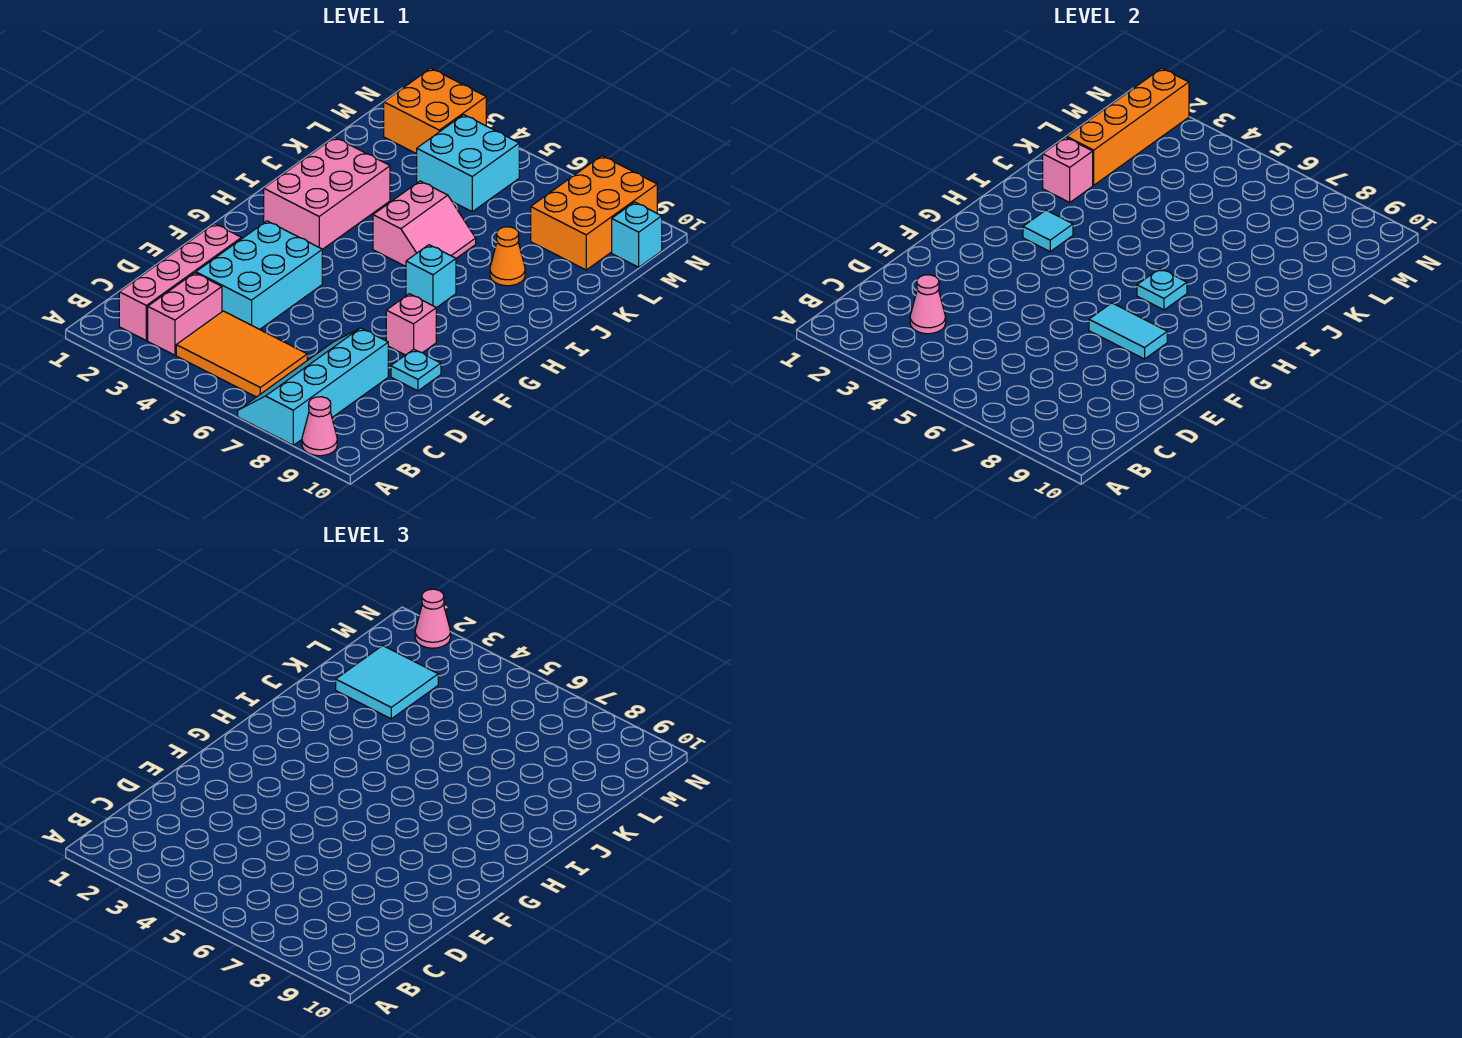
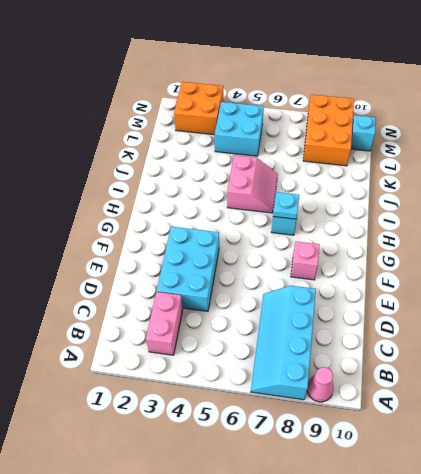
none -> pink 1x4 brick [119,224,241,341]
none -> orange 2x3 tile [176,311,307,397]
none -> cyan 1x1 plate [391,349,441,391]

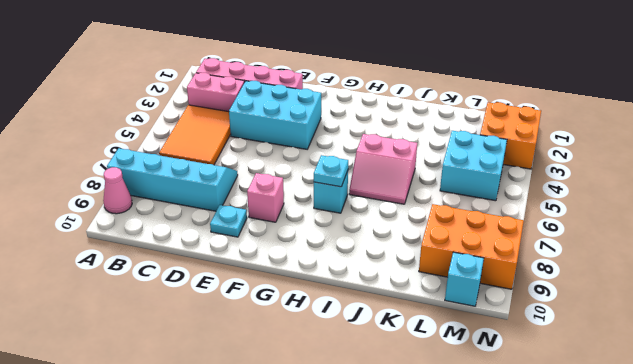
none -> pink 2x3 brick [264,137,390,249]
none -> orange 1x1 cone [490,227,525,286]
none -> pink 1x1 cone [910,275,946,334]

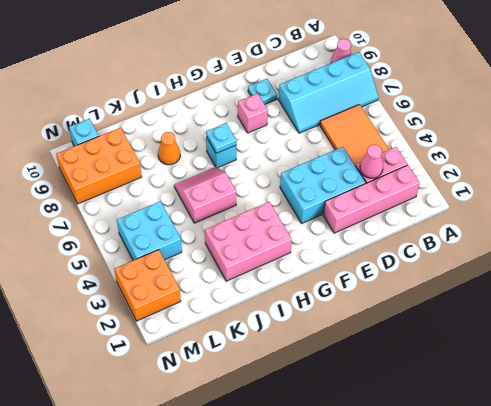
none -> cyan 1x2 tile [1089,303,1167,359]
none -> cyan 1x1 tile [1023,210,1073,251]
none -> pink 1x1 brick [1043,137,1093,202]

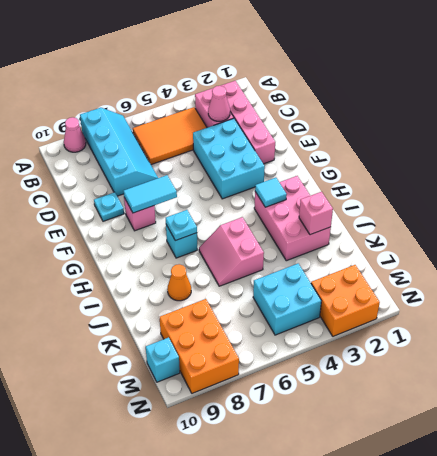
none -> orange 1x4 brick [1067,68,1189,185]
none -> cyan 2x2 tile [336,645,438,719]
none -> pink 1x1 cone [415,589,451,648]

